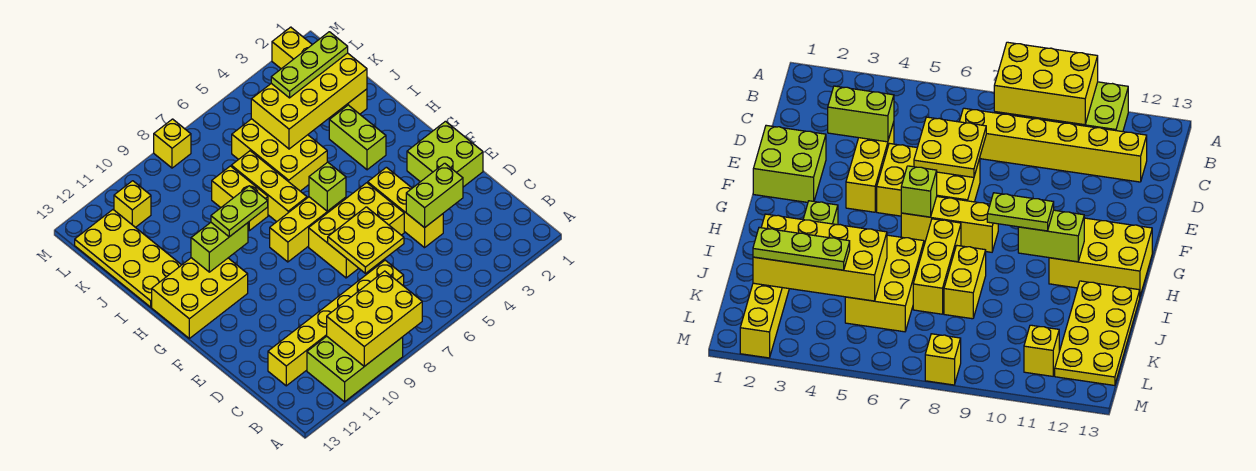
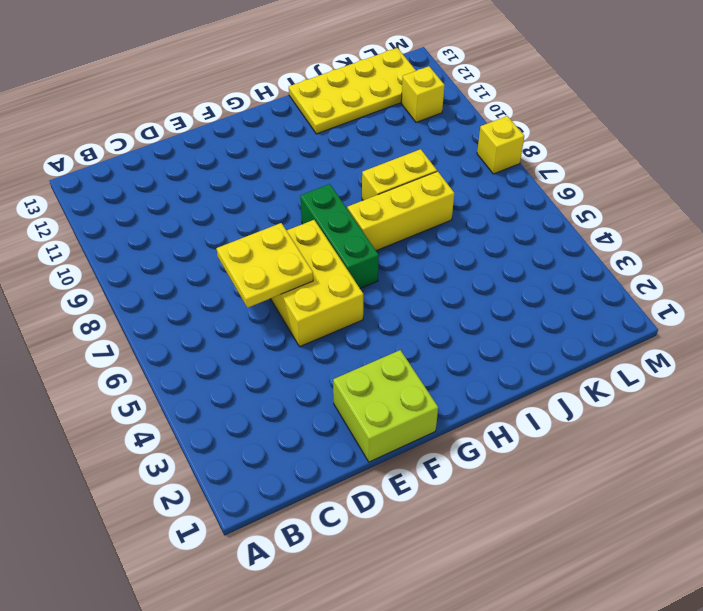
green 1x3 brick [300,184,379,288] -> yellow 1x3 brick [270,197,346,262]
none -> lime 2x3 brick [307,336,403,402]
none -> yellow 1x6 brick [268,260,404,386]
none -> yellow 1x3 brick [368,167,443,248]

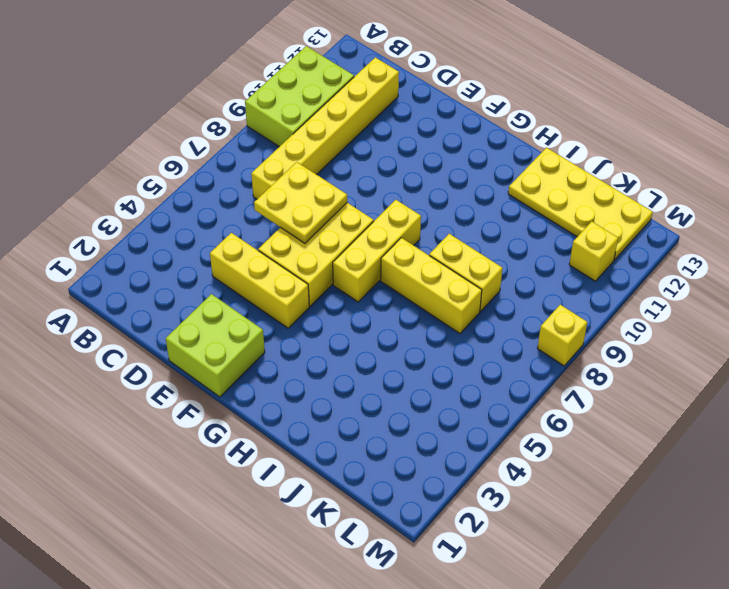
none -> yellow 2x3 brick [152,258,248,338]
none -> lime 1x2 brick [329,105,386,170]
none -> yellow 2x3 brick [232,119,327,191]

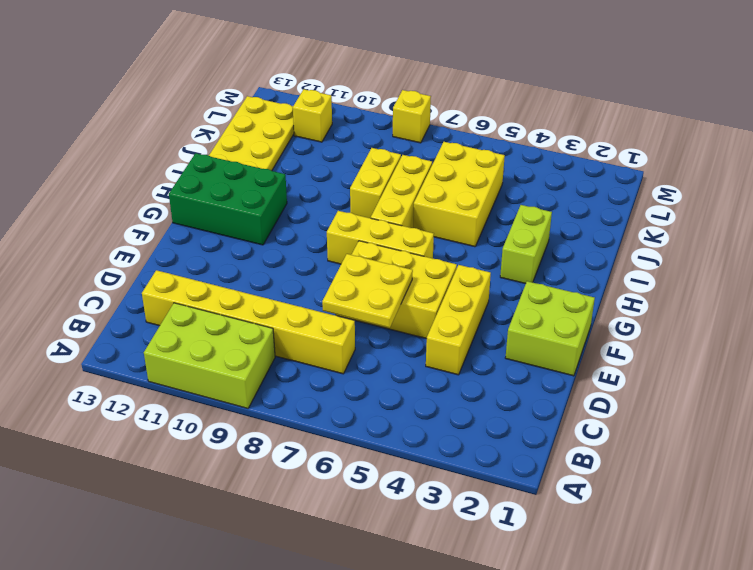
green 2x3 brick [169,153,287,245] -> yellow 2x3 brick [152,258,248,338]
none -> yellow 1x4 brick [272,27,367,114]
none -> yellow 2x3 brick [327,271,422,366]
none -> lime 1x2 brick [406,163,463,228]

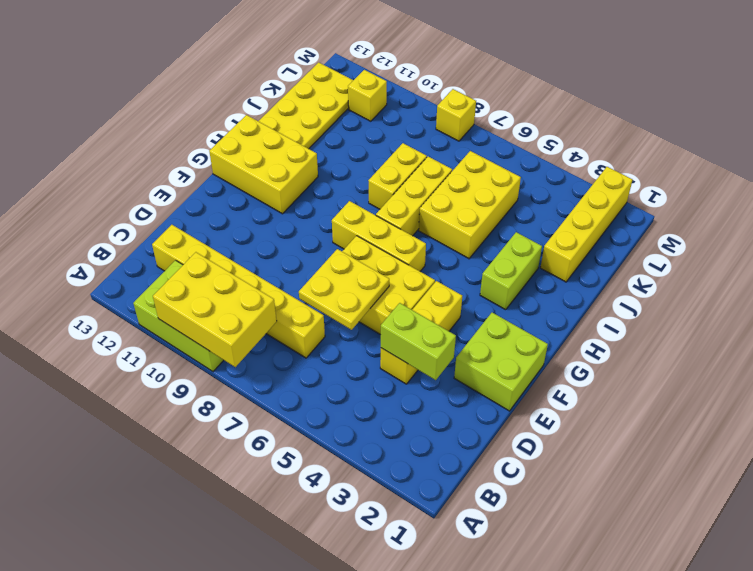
none -> lime 1x1 brick [309,162,346,211]
none -> lime 1x2 brick [191,222,248,272]
none -> yellow 2x4 brick [251,53,367,149]

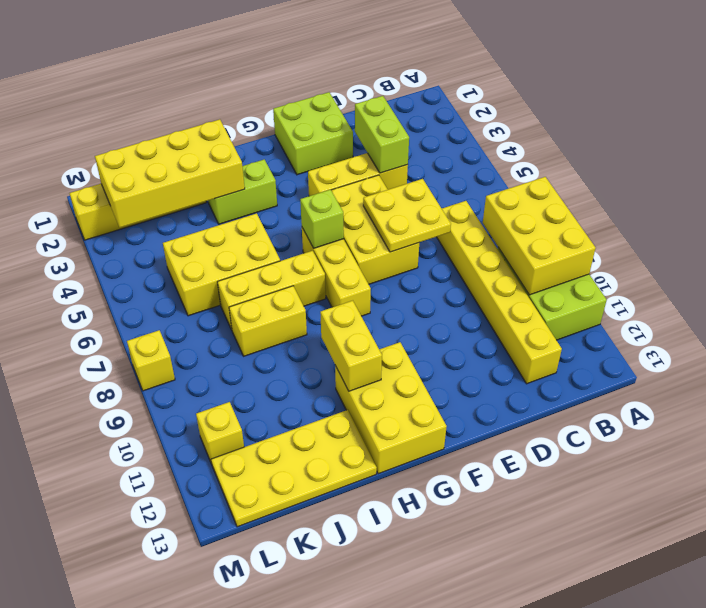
yellow 1x2 brick [320,301,382,391] -> lime 1x2 brick [191,222,248,272]
yellow 2x4 brick [95,119,245,228] -> yellow 2x4 brick turned to [251,53,367,149]
none -> lime 1x2 plate [211,186,268,237]
none -> lime 1x3 plate [271,32,348,98]

